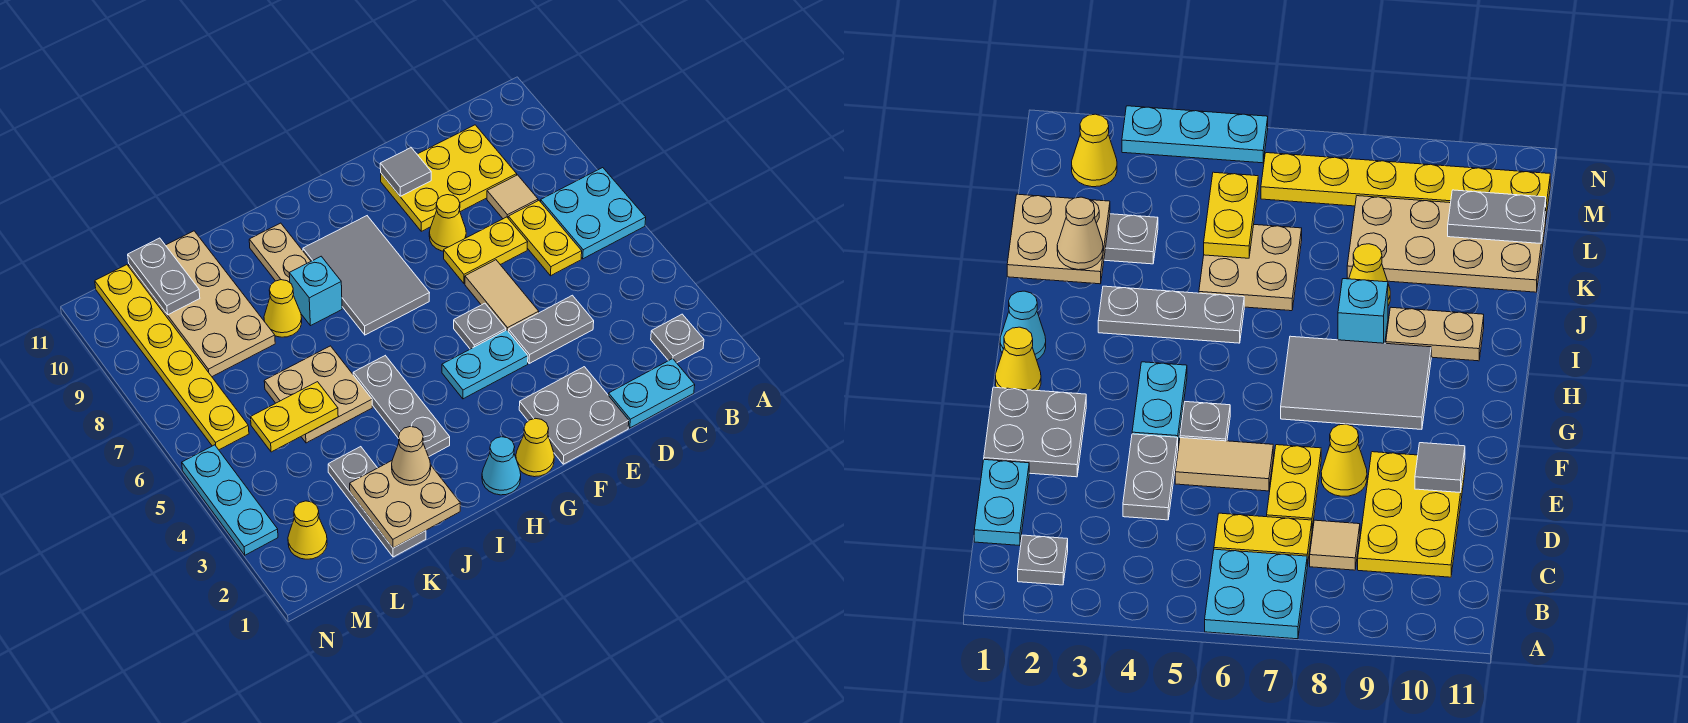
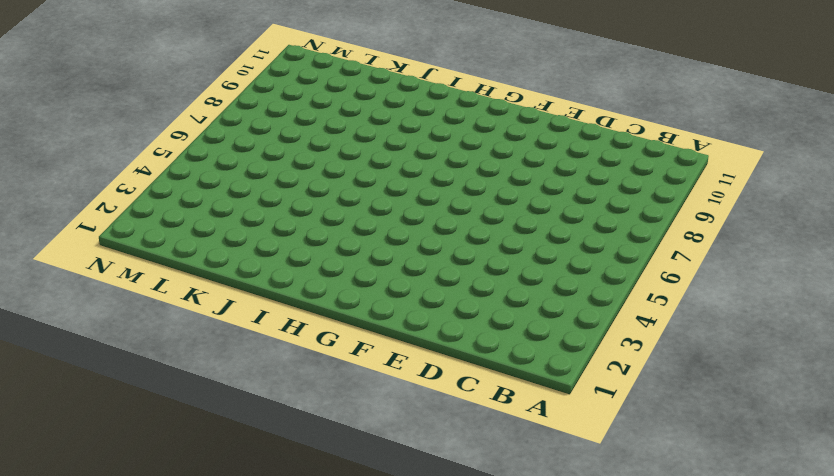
none -> cyan 2x2 plate [541,168,646,259]
none -> grey 1x1 plate [651,314,704,363]
none -> cyan 1x2 plate [608,359,695,428]
none -> yellow 1x2 plate [508,201,582,276]

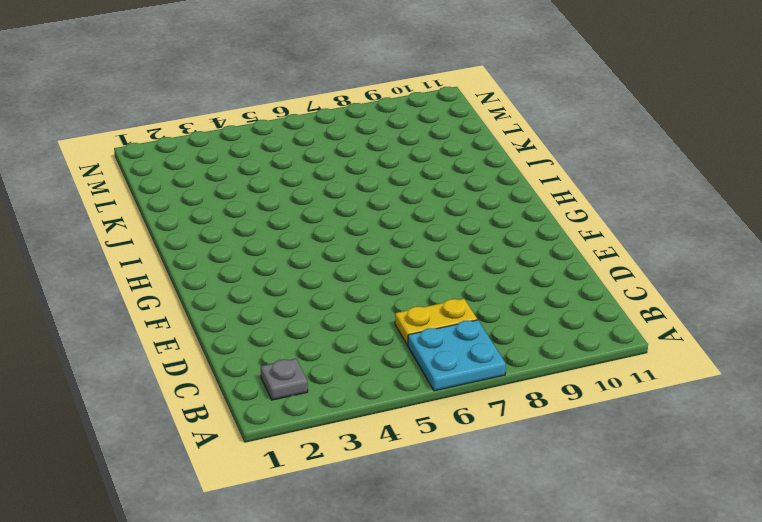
none -> cyan 1x2 plate [608,359,695,428]
none -> tan 1x1 tile [487,175,538,219]
none -> yellow 2x3 plate [381,125,517,231]
none -> grey 1x2 plate [508,295,594,363]

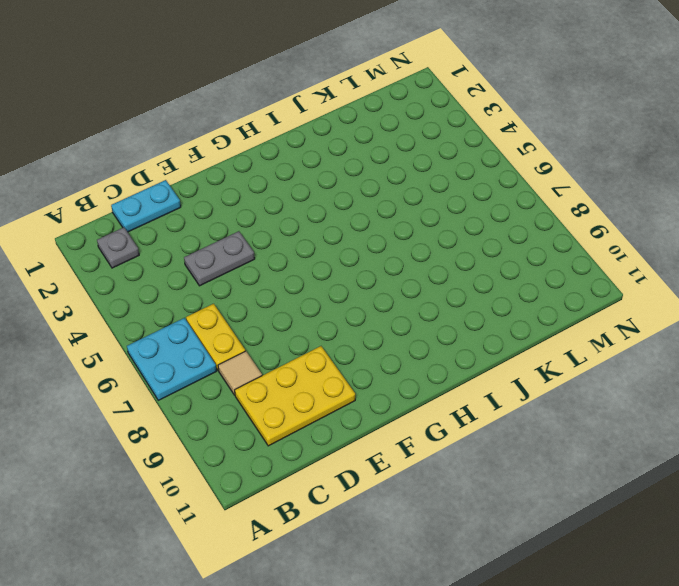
none -> yellow 1x2 plate [444,217,527,283]
none -> grey 2x2 plate [519,367,629,464]
none -> tan 1x2 tile [465,260,539,331]
none -> yellow 1x1 cone [429,195,466,251]

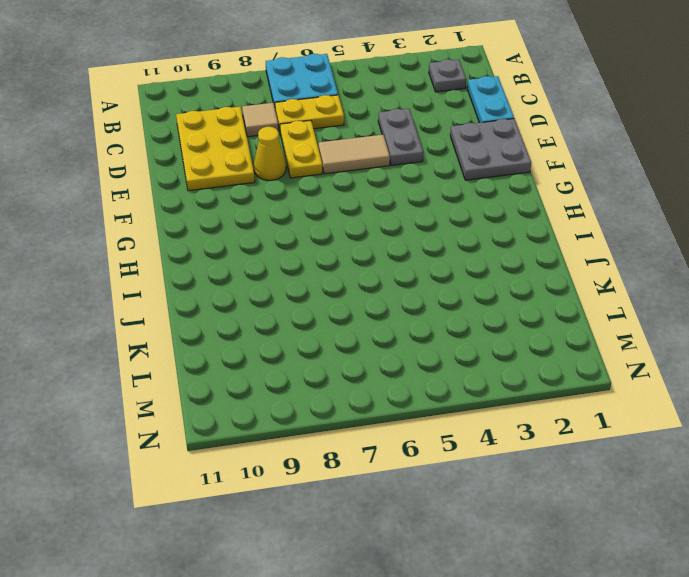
none -> cyan 1x2 plate [442,330,528,399]
none -> grey 1x1 plate [454,303,506,349]
none -> yellow 1x1 cone [516,418,554,477]
none -> grey 2x3 tile [303,216,429,335]

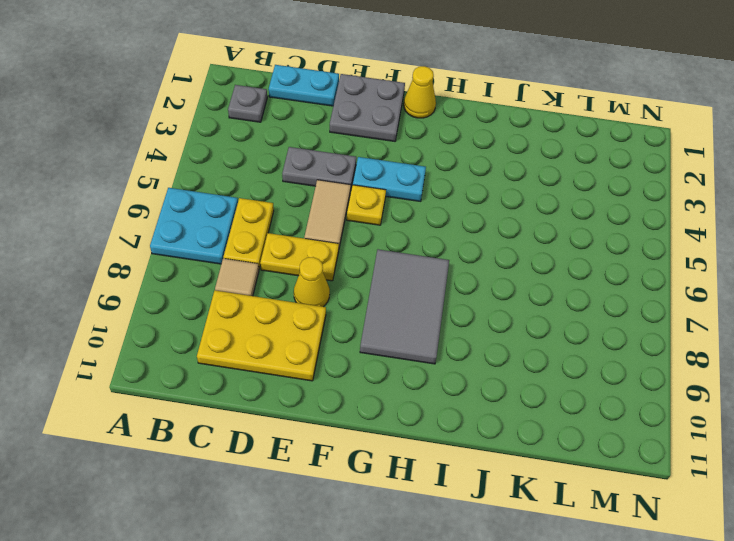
yellow 1x1 plate [347,185,386,225] -> grey 1x1 plate [454,303,506,349]
none -> cyan 1x1 cone [482,437,521,495]
none -> grey 1x3 plate [353,356,450,457]
none -> cyan 1x1 brick [289,256,342,326]
none -> tan 1x2 plate [249,223,311,283]

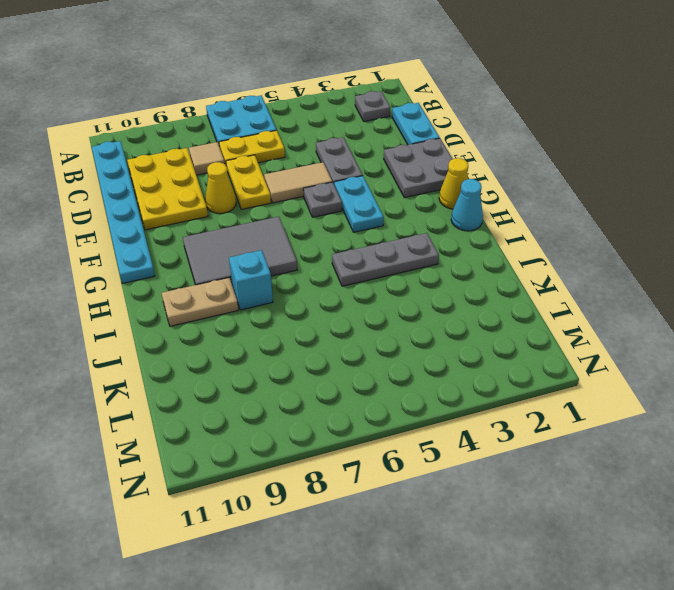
cyan 1x6 plate [92,141,155,284] -> none
none -> tan 2x2 plate [264,346,372,443]
none -> yellow 1x1 cone [264,280,302,337]
none -> grey 1x3 plate [328,447,426,557]
none -> tan 2x4 plate [129,231,275,377]

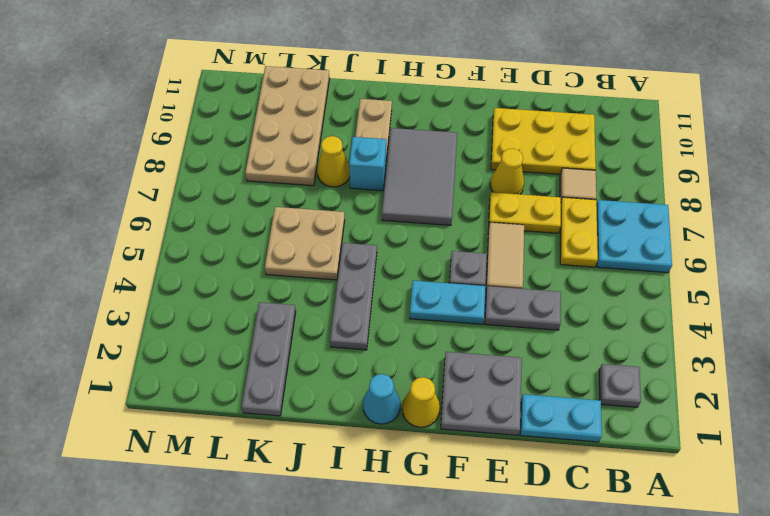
none -> yellow 1x1 cone [288,501,327,559]
none -> yellow 1x6 plate [95,265,249,450]
none -> cyan 1x3 plate [182,445,278,555]
none -> grey 1x1 tile [380,148,431,196]

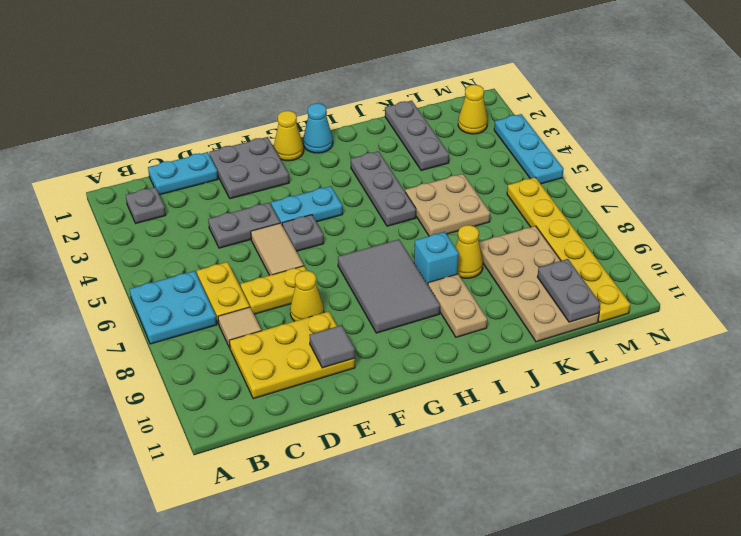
none -> tan 2x2 plate [350,461,460,548]
none -> yellow 1x2 plate [251,382,338,452]
none -> tan 1x1 cone [392,427,431,485]

